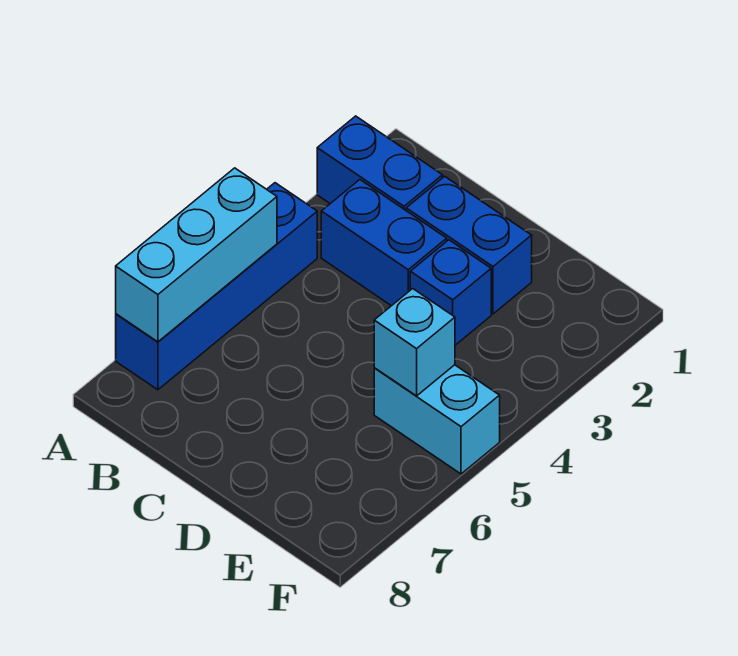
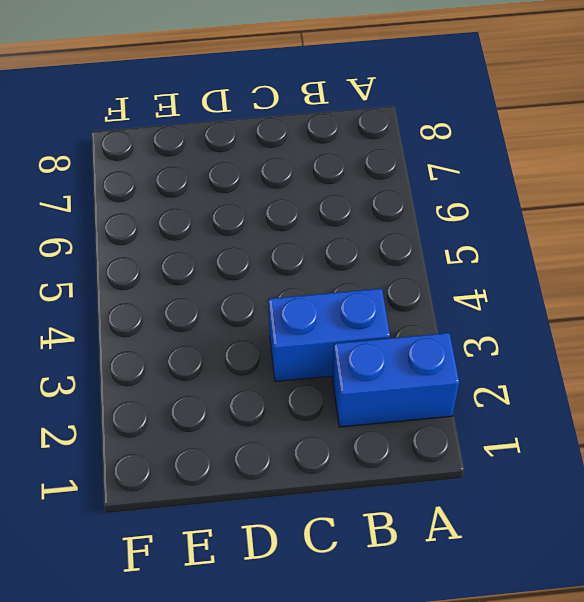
none -> blue 1x4 brick [116,183,317,390]
none -> blue 1x2 brick [406,176,532,314]

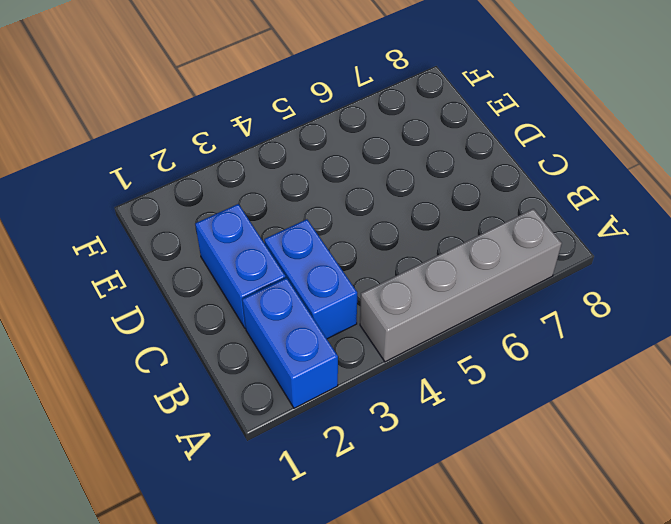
grey 1x4 brick [360,209,562,362] -> blue 1x4 brick [116,183,317,390]
none -> blue 1x1 brick [410,240,491,345]
none -> cyan 1x2 brick [374,365,500,474]

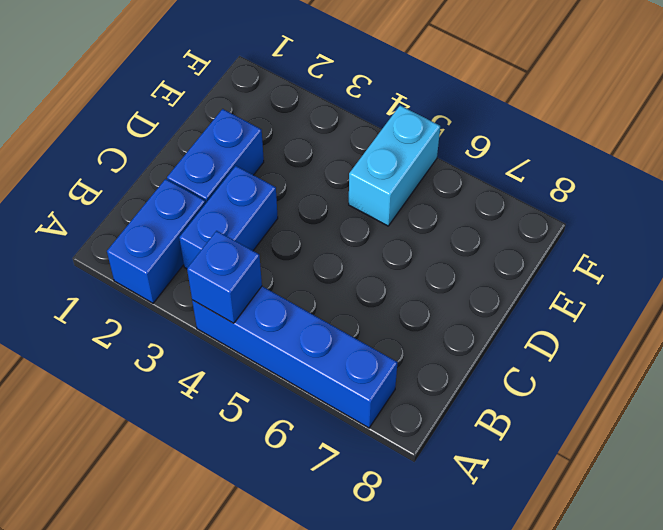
blue 1x1 brick [187,231,262,323] -> blue 1x1 brick moved to [410,240,491,345]
none -> cyan 1x3 brick [116,168,277,342]
none -> cyan 1x1 brick [374,289,455,396]

